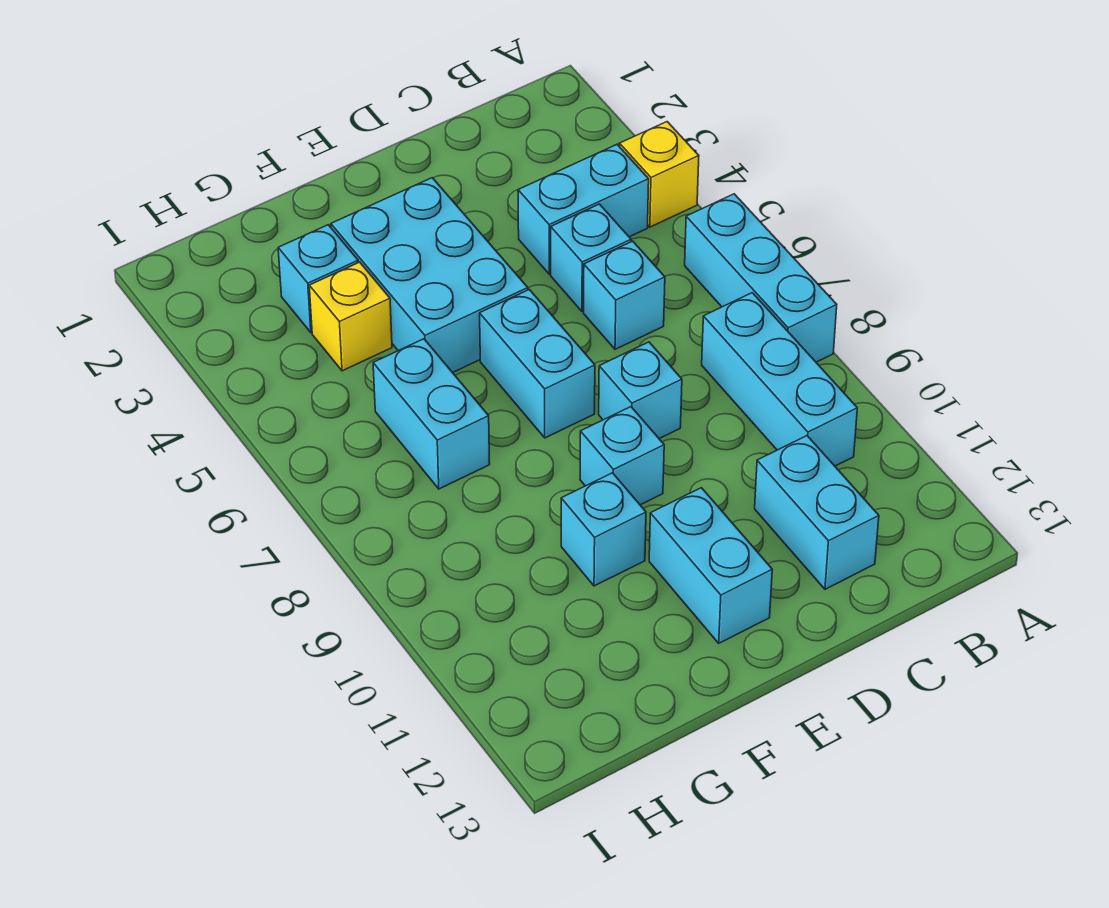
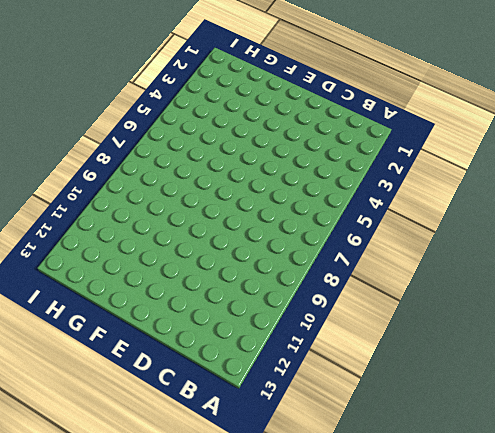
none -> yellow 1x1 brick [620,122,699,227]
none -> cyan 1x3 brick [685,194,837,362]
none -> cyan 1x2 brick [518,144,649,274]

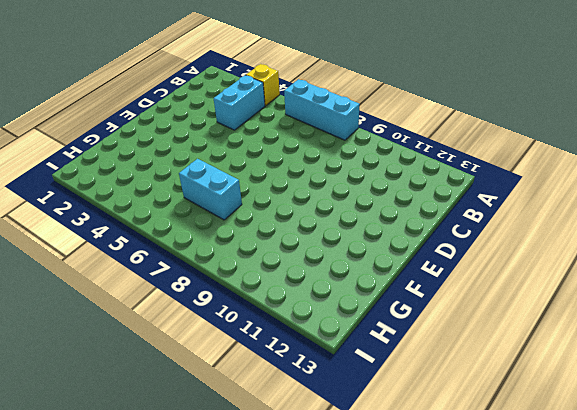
none -> cyan 1x3 brick [702,293,857,466]
none -> cyan 1x1 brick [551,204,631,311]
none -> cyan 1x1 brick [584,241,665,349]

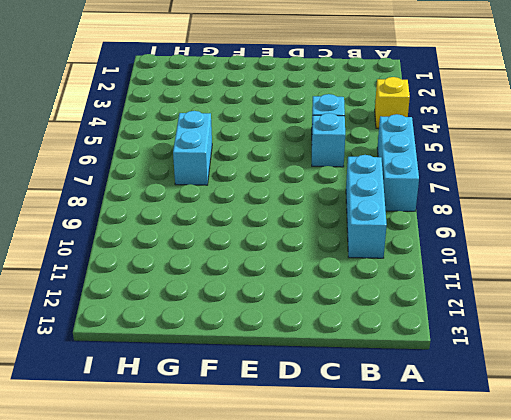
none -> cyan 1x2 brick [518,144,649,274]
none -> cyan 1x2 brick [755,436,879,589]
none -> cyan 1x1 brick [599,342,682,439]

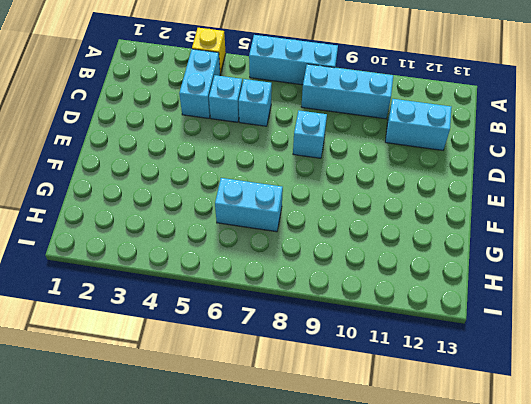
none -> cyan 2x3 brick [331,178,528,373]
none -> cyan 1x2 brick [480,290,595,438]
none -> cyan 1x1 brick [580,407,664,505]

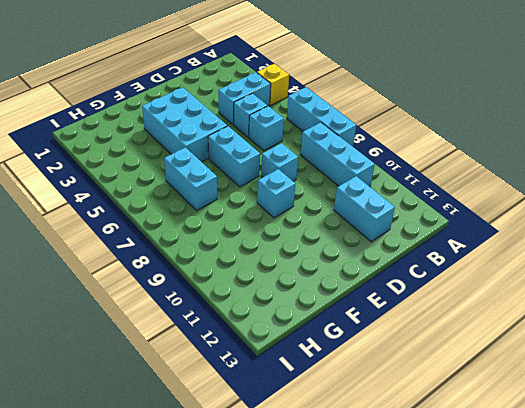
none -> cyan 1x2 brick [649,488,772,643]
none -> cyan 1x1 brick [561,473,646,586]
none -> cyan 1x1 brick [278,225,358,332]

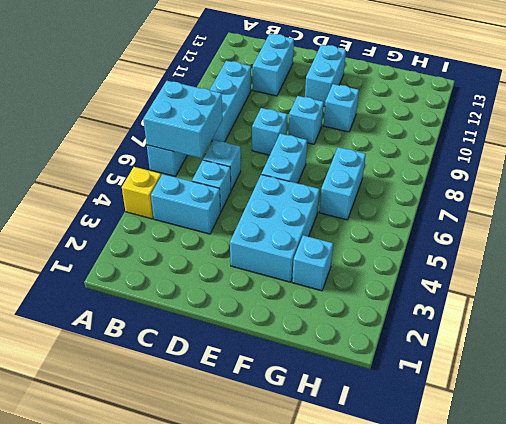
cyan 2x2 brick [143,81,222,158] -> none
none -> yellow 1x1 brick [309,262,392,371]

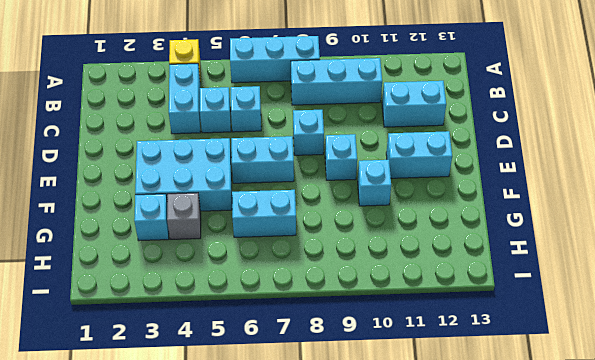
grey 1x1 brick [167,193,201,239] -> yellow 1x1 brick [309,262,392,371]

